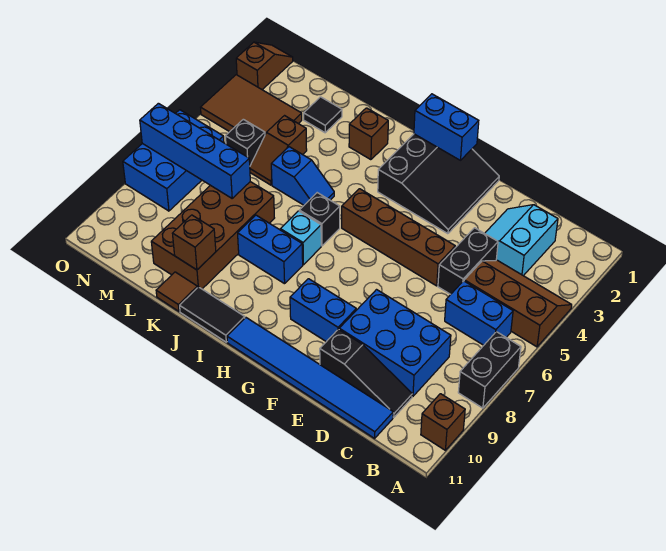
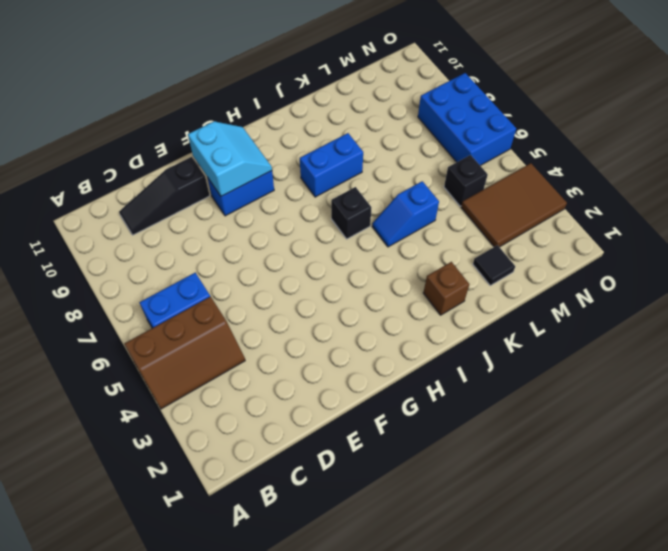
cyan 2x2 slope [188,121,272,196] -> cyan 2x2 slope moved to [485,205,558,276]
none -> black 1x2 brick [458,332,521,408]
none -> brown 1x1 brick [421,394,465,450]
none -> blue 2x3 brick [339,290,451,396]

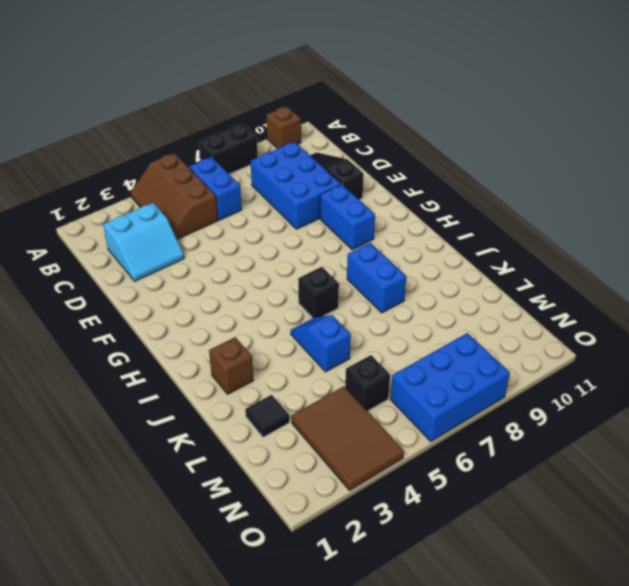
none -> blue 1x6 tile [227,318,393,438]
none -> black 1x2 brick [438,228,498,294]
none -> brown 1x4 brick [342,189,455,286]

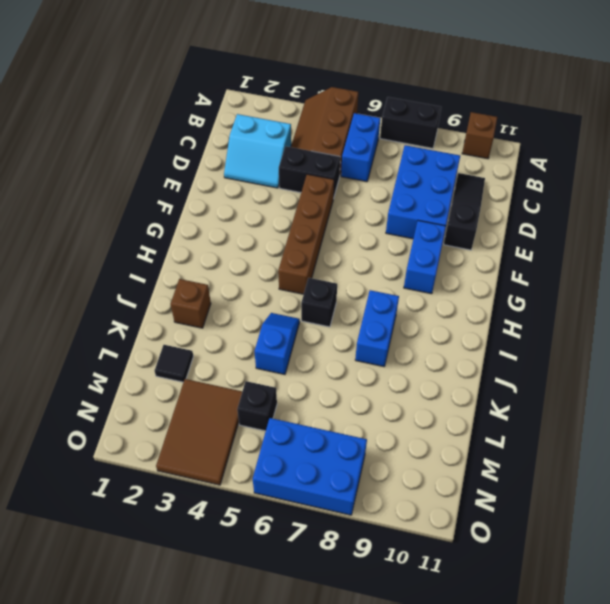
none -> blue 1x6 tile [227,318,393,438]
none -> black 3x3 slope [378,134,499,234]
none -> cyan 1x1 brick [280,211,321,265]

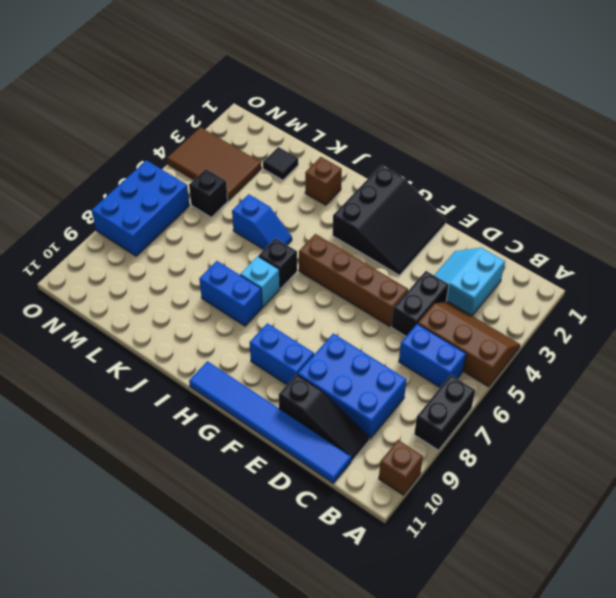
none -> black 1x2 tile [180,287,245,342]
none -> brown 2x4 brick [151,182,274,289]
none -> brown 1x1 tile [156,272,197,311]

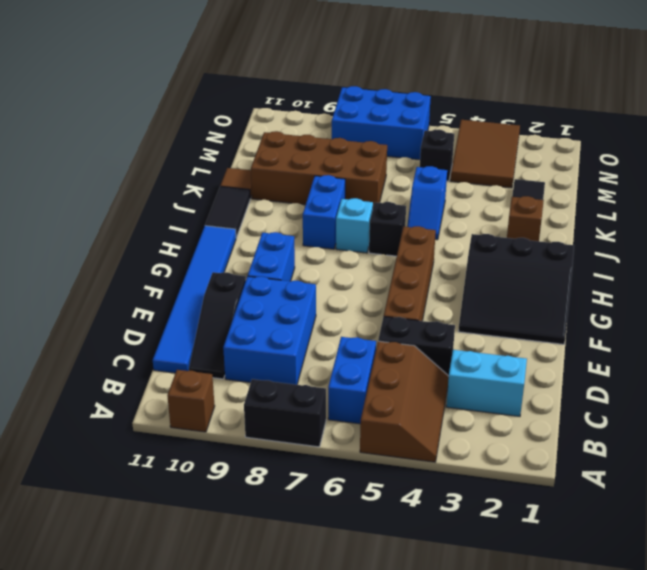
none -> brown 1x2 slope [250,116,307,185]
none -> brown 1x2 slope [236,42,293,90]
none -> blue 1x2 brick [414,94,479,160]

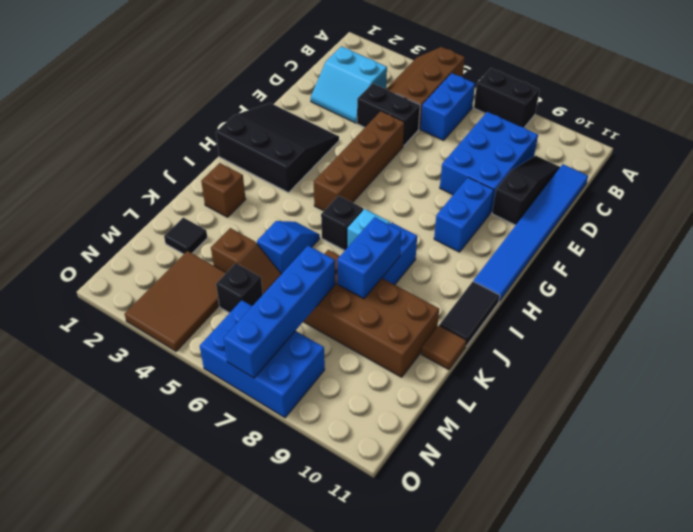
blue 1x2 brick [337,217,401,299] -> blue 1x2 brick moved to [414,94,479,160]
none -> brown 1x1 brick [421,394,465,450]
none -> brown 1x2 slope [236,42,293,90]
none -> brown 1x1 brick [172,215,216,270]

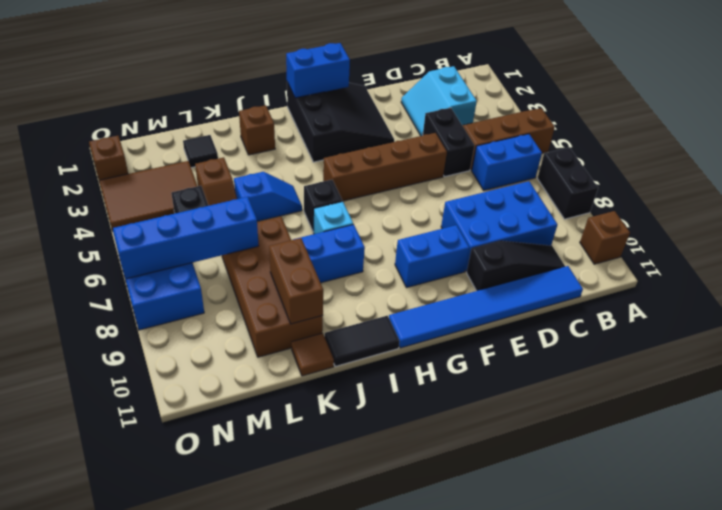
brown 1x2 brick [269,238,323,324] -> brown 1x1 brick [172,215,216,270]

